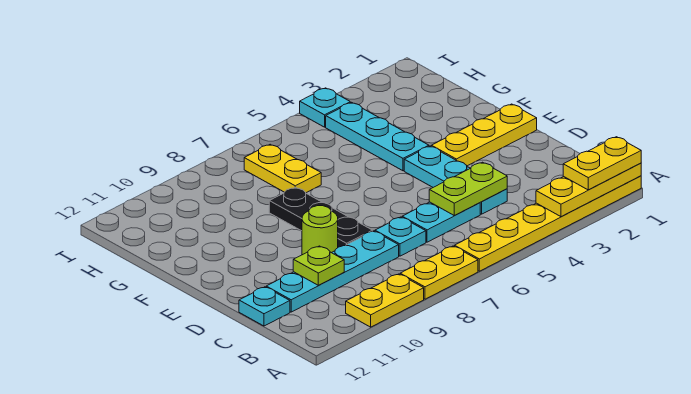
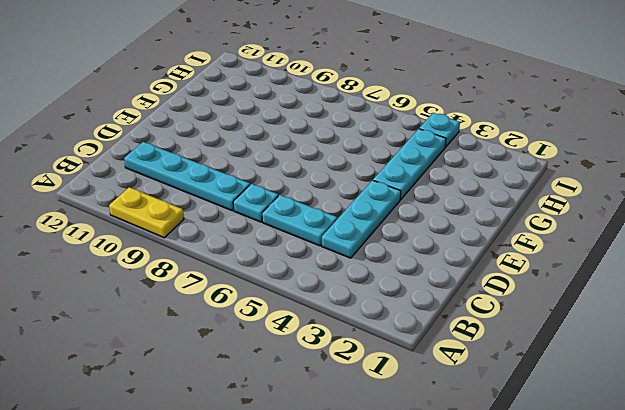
none -> yellow 1x6 plate [455,176,641,271]
none -> yellow 1x2 plate [400,246,478,299]
none -> cyan 1x1 plate [239,287,290,326]

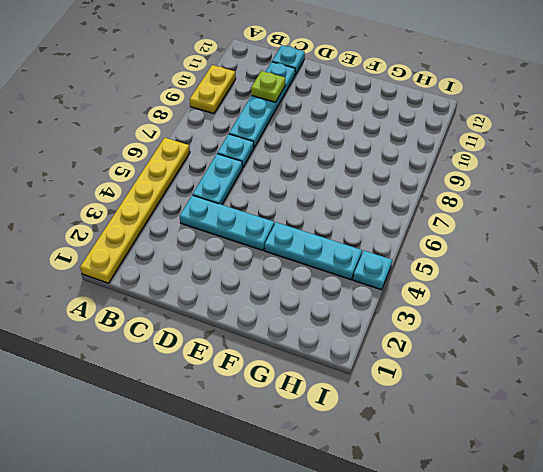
none -> yellow 1x2 plate [400,246,478,299]
none -> black 1x3 plate [269,187,372,247]
none -> lime 1x1 round brick [302,206,338,255]

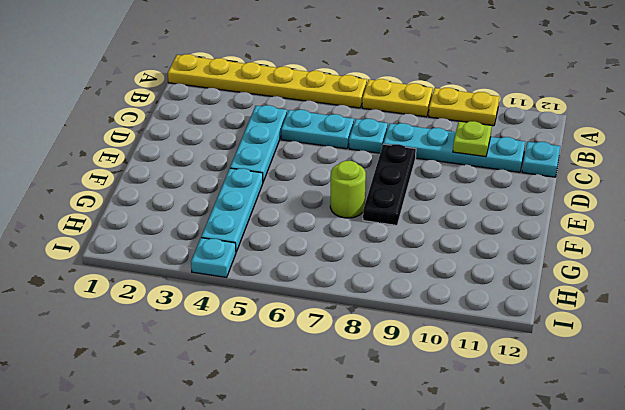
lime 1x1 round brick [330,161,366,218] -> lime 1x1 round brick moved to [302,206,338,255]
none -> yellow 1x3 plate [431,104,537,166]
none -> yellow 1x2 plate [244,144,321,193]
none -> yellow 1x3 plate [536,163,641,217]

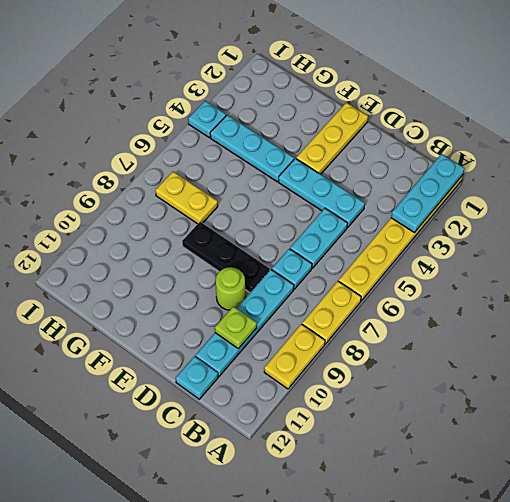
cyan 1x3 plate [391,154,465,232] -> yellow 1x3 plate [536,163,641,217]
none -> lime 1x2 plate [429,162,507,216]
none -> yellow 1x2 plate [563,137,641,190]

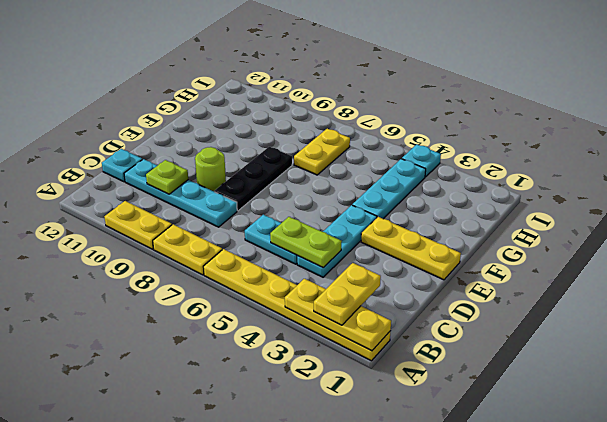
yellow 1x2 plate [314,263,381,325] -> yellow 1x2 plate turned to [563,137,641,190]
none -> cyan 1x1 plate [375,217,426,256]

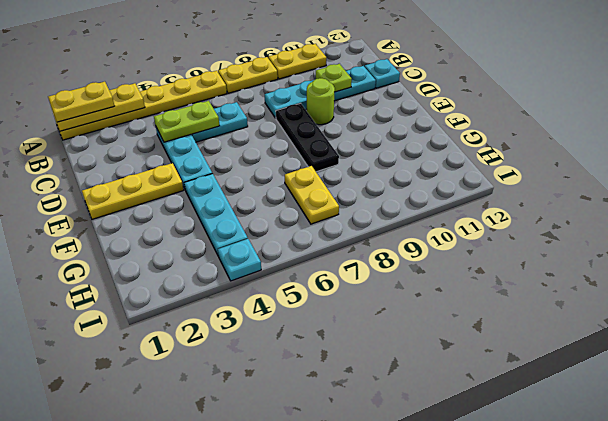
none -> cyan 1x1 plate [375,217,426,256]

